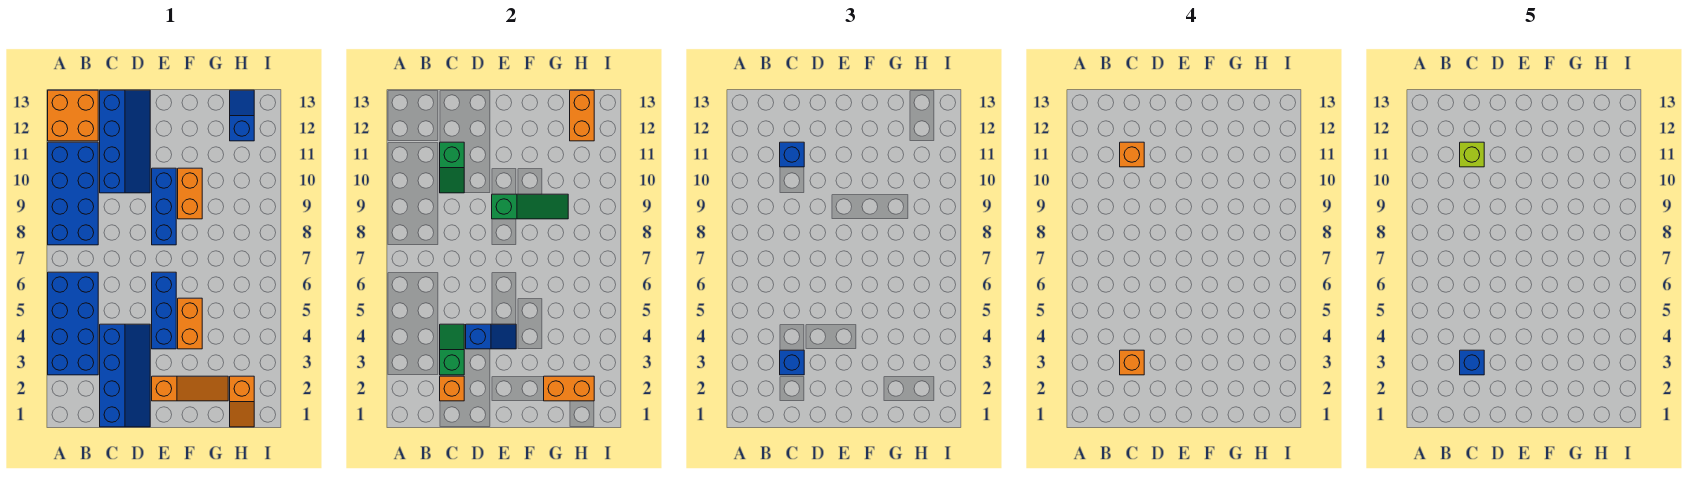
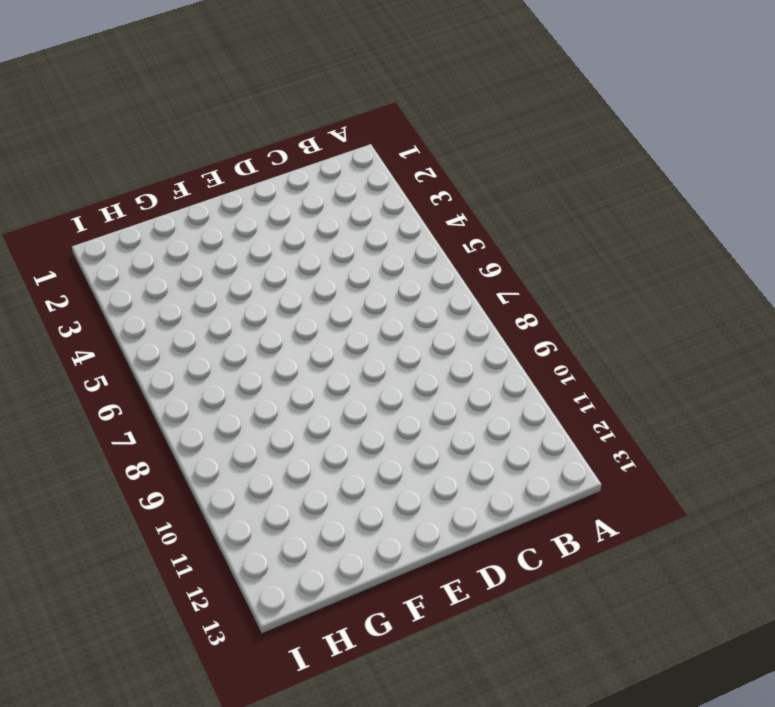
none -> blue 2x4 brick [48,272,98,375]
none -> blue 2x4 brick [48,142,98,245]
none -> orange 2x2 brick [48,90,98,141]

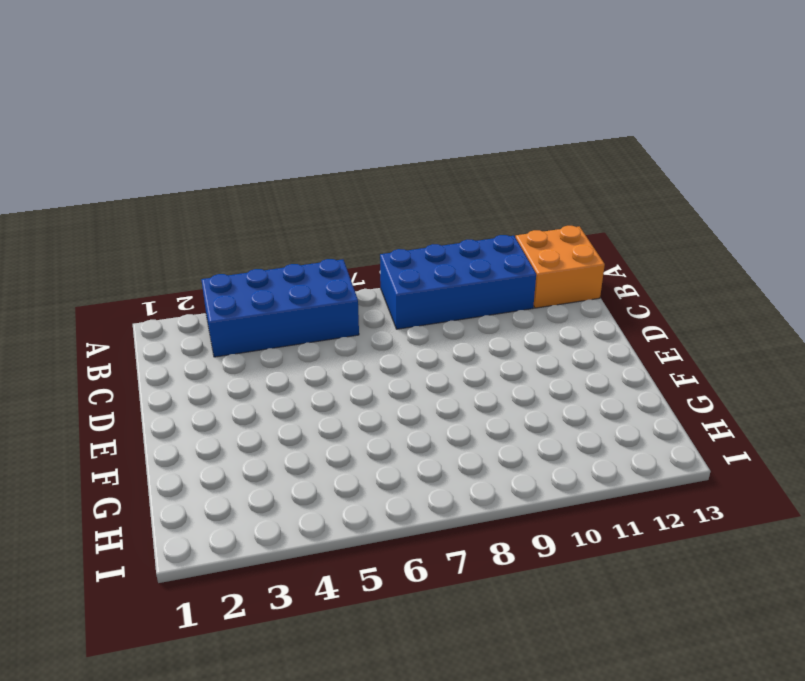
none -> blue 2x4 slope [100,324,150,427]
none -> blue 2x4 slope [100,90,150,193]
none -> orange 1x3 slope [152,376,228,401]

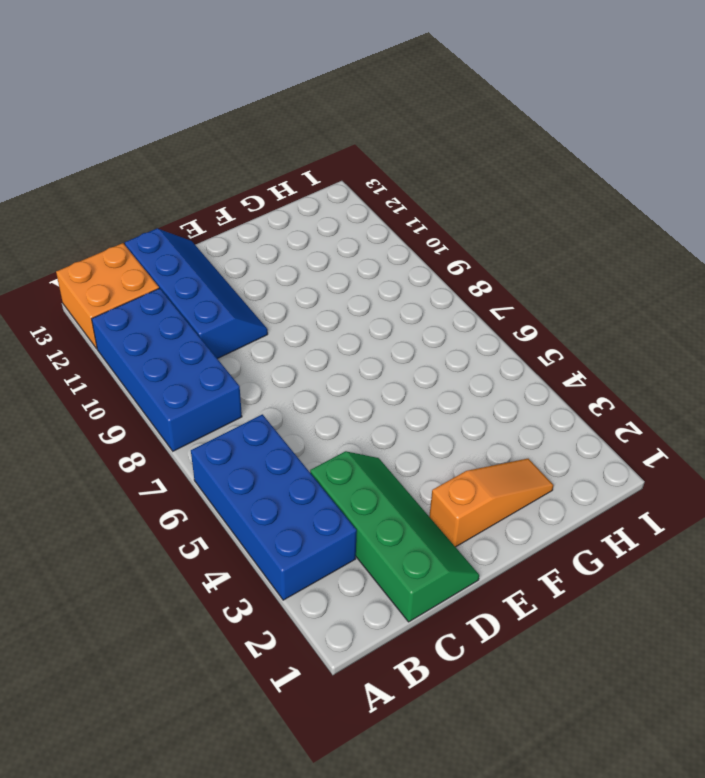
green 2x4 slope [310,451,479,622] -> blue 2x4 slope [100,324,150,427]
none -> blue 1x3 brick [152,272,176,349]
none -> blue 1x3 brick [152,168,176,245]
none -> orange 1x2 brick [178,298,202,349]

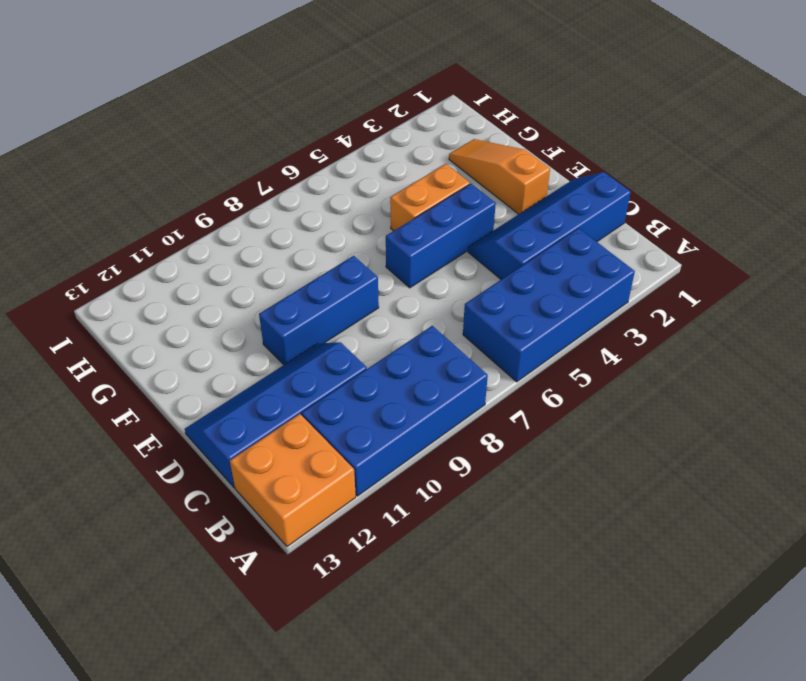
none -> orange 1x2 brick [178,168,202,219]
none -> orange 1x2 slope [230,376,254,427]
none -> blue 1x2 slope [230,90,254,141]

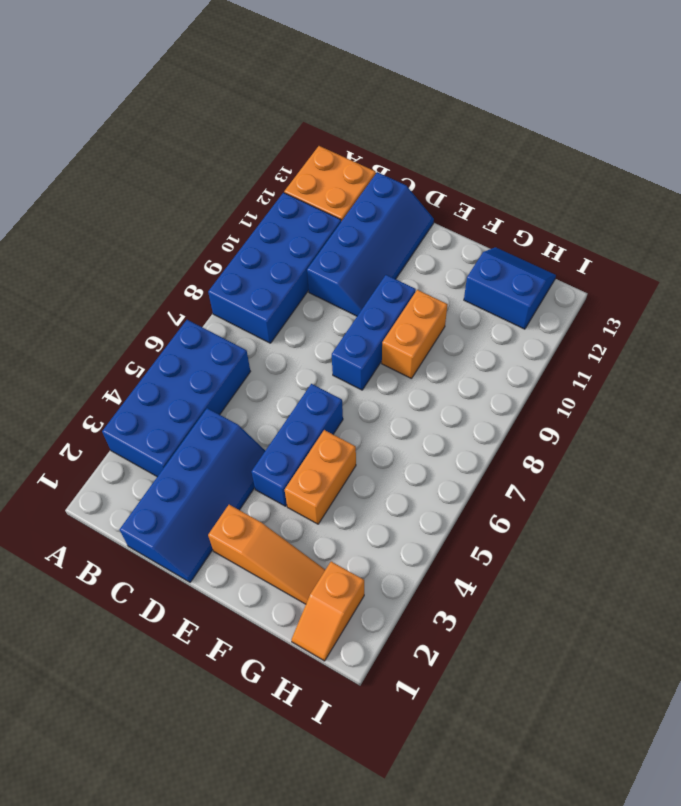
blue 2x2 slope [464,247,556,329] -> blue 1x2 slope [230,90,254,141]
none -> orange 1x1 brick [440,376,464,401]
none -> green 1x2 slope [440,324,464,375]
none -> green 1x2 slope [440,142,464,193]

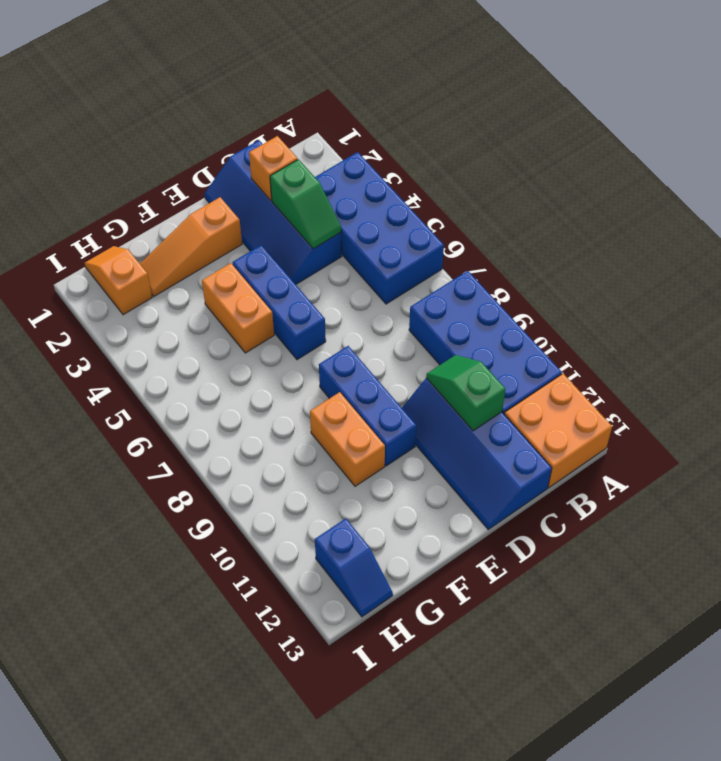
none -> blue 1x2 slope [466,324,516,349]
none -> green 1x3 slope [492,194,568,219]
none -> orange 1x2 brick [544,376,594,401]

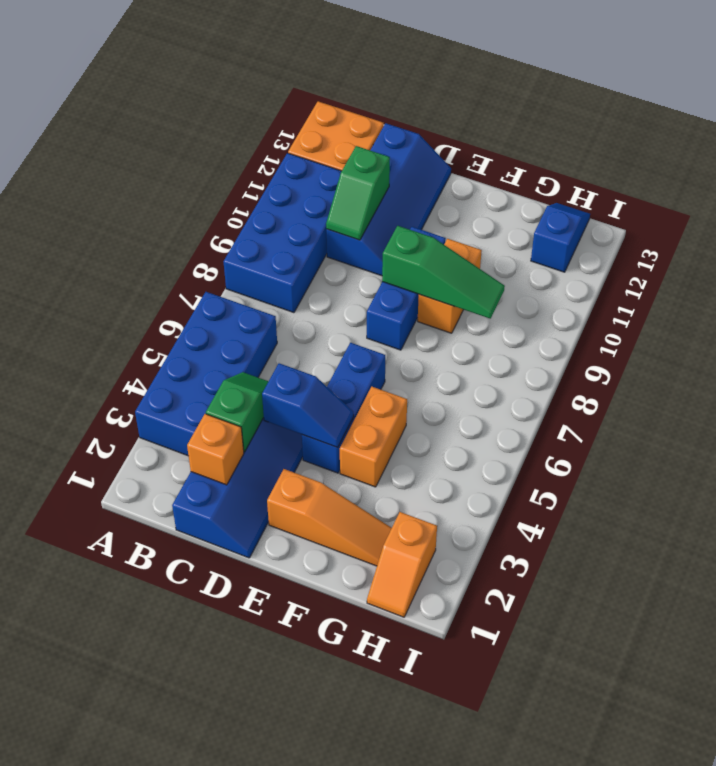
none -> orange 1x2 brick [544,376,594,401]
none -> orange 1x2 brick [570,90,594,141]
none -> blue 1x1 brick [780,350,804,375]

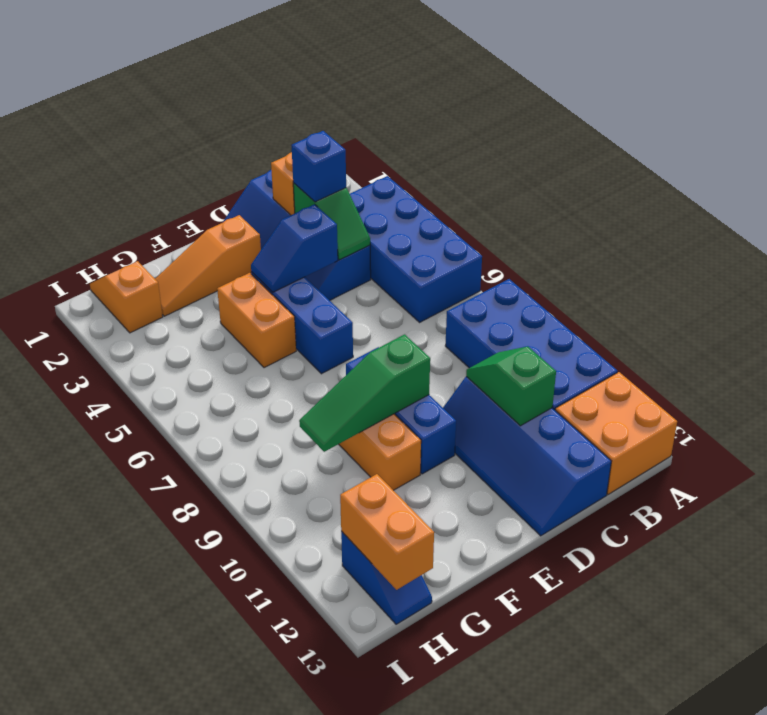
none -> orange 1x2 brick [544,376,594,401]
none -> blue 1x1 brick [780,142,804,167]
none -> orange 1x1 brick [1120,350,1144,375]

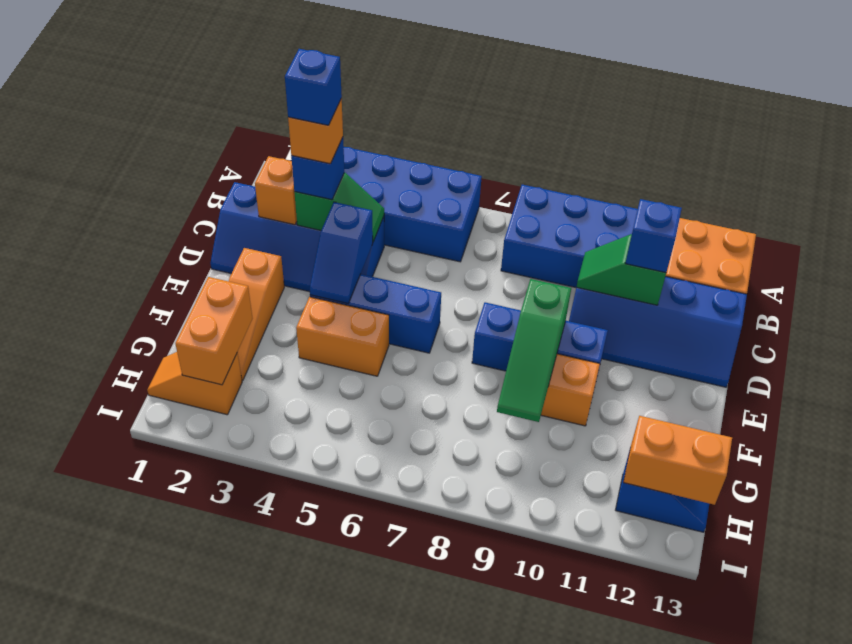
none -> orange 1x1 brick [1120,142,1144,167]
none -> lime 1x1 brick [1460,142,1484,167]

